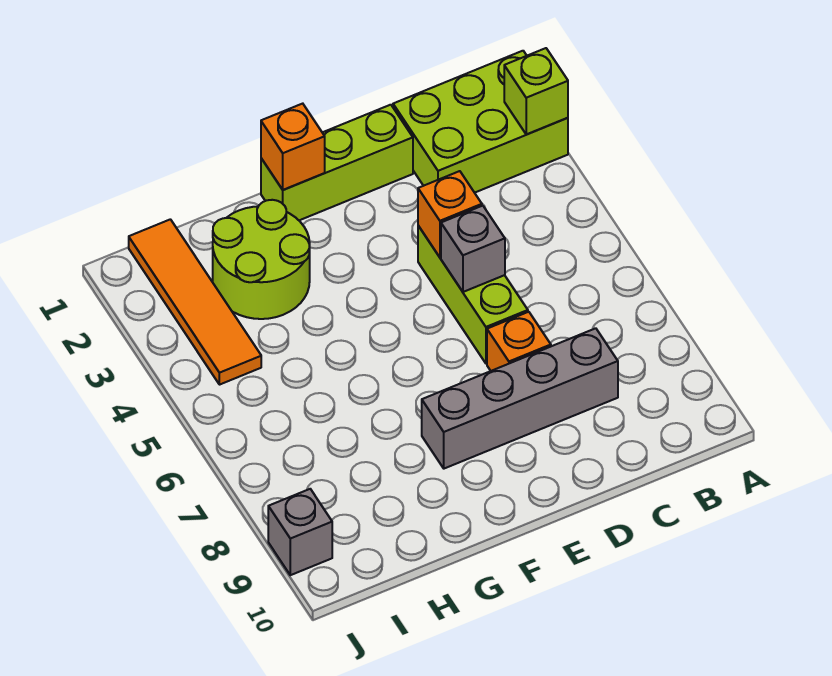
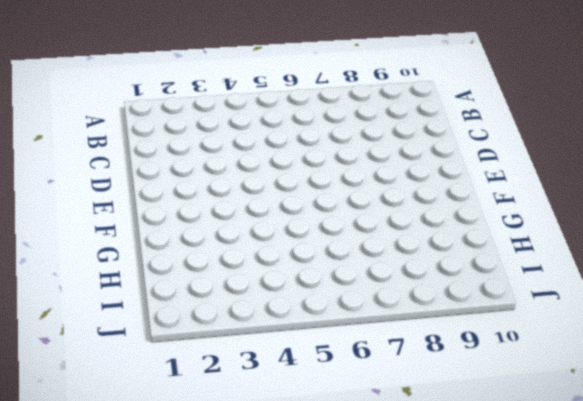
none -> lime 2x3 brick [393,51,568,193]
none -> grey 1x4 brick [422,328,618,469]
none -> lime 1x3 brick [261,105,413,220]

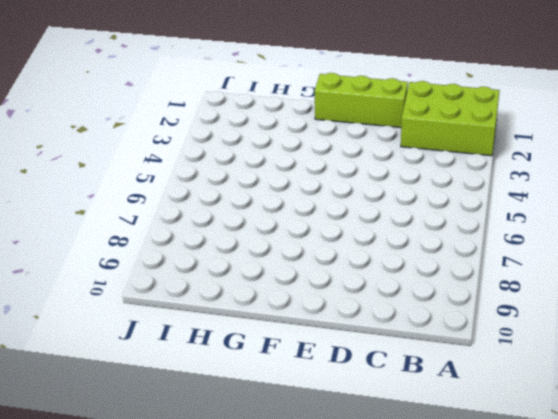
none -> grey 1x4 brick [422,328,618,469]
none -> lime 1x3 brick [418,226,528,364]
none -> orange 1x1 brick [487,312,551,371]

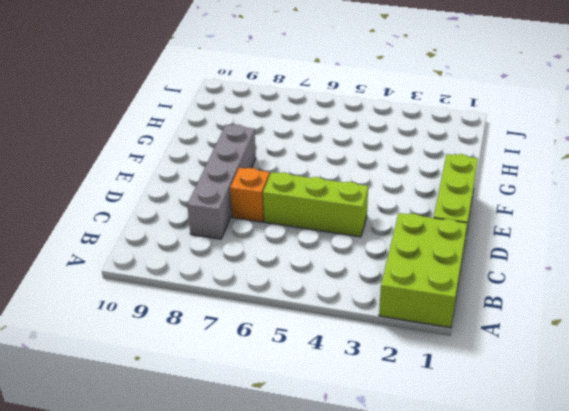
none -> lime 2x2 round brick [213,200,310,319]
none -> orange 1x4 tile [129,219,261,385]
none -> grey 1x1 brick [268,489,332,575]

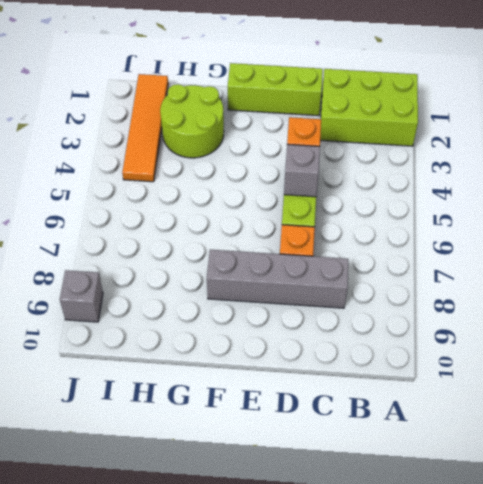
none -> lime 1x1 brick [504,48,568,134]
none -> orange 1x1 brick [261,104,325,190]

